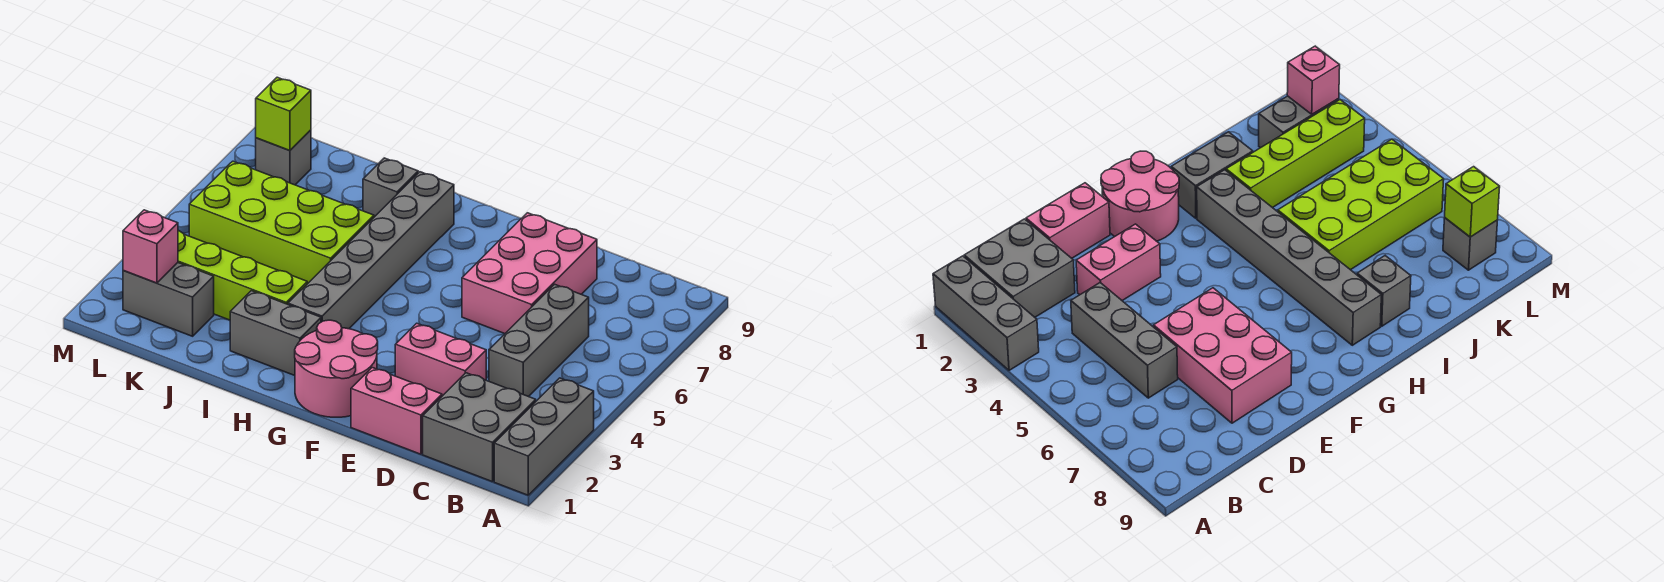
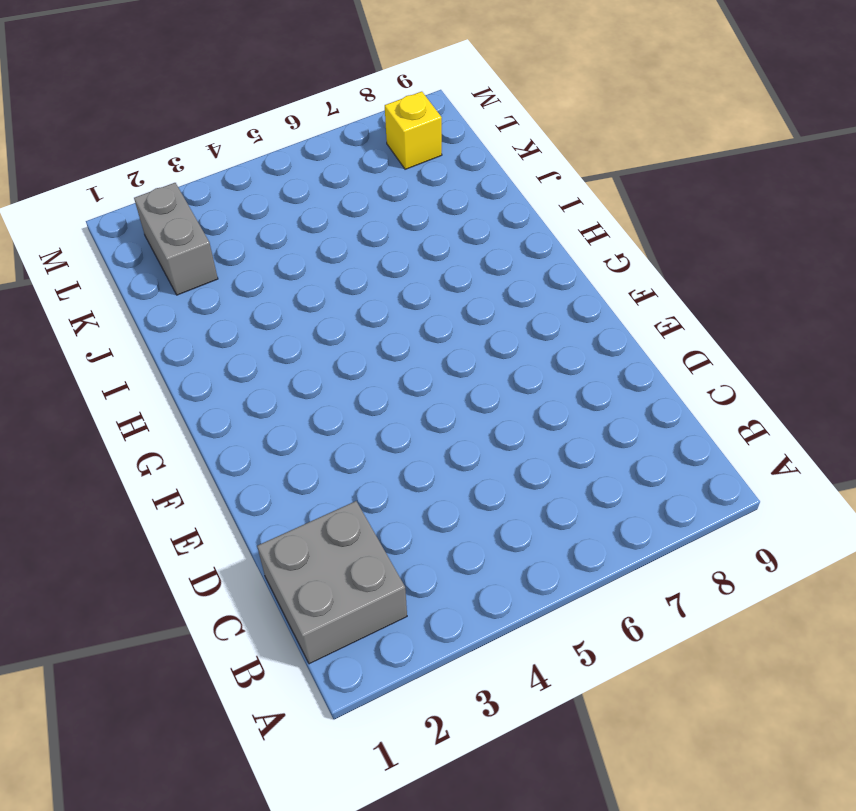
yellow 1x1 brick [385,92,442,169] -> grey 1x1 brick [256,130,311,185]
none -> grey 1x3 brick [494,378,594,495]
none -> grey 1x3 brick [489,284,589,397]
none -> pink 1x2 brick [351,368,442,454]

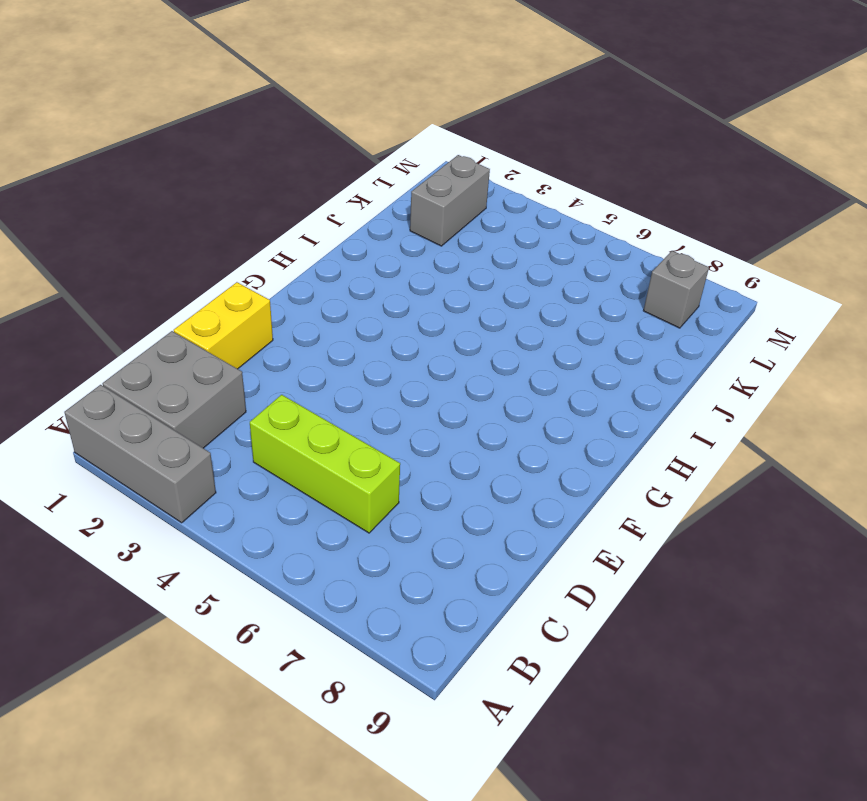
lime 1x3 brick [250,395,400,533] -> grey 1x3 brick [489,284,589,397]
yellow 1x2 brick [174,282,273,369] -> pink 1x2 brick [351,368,442,454]
none -> pink 1x2 brick [395,323,486,396]
none -> pink 2x3 brick [462,213,597,334]
none -> pink 2x2 round brick [295,320,378,417]

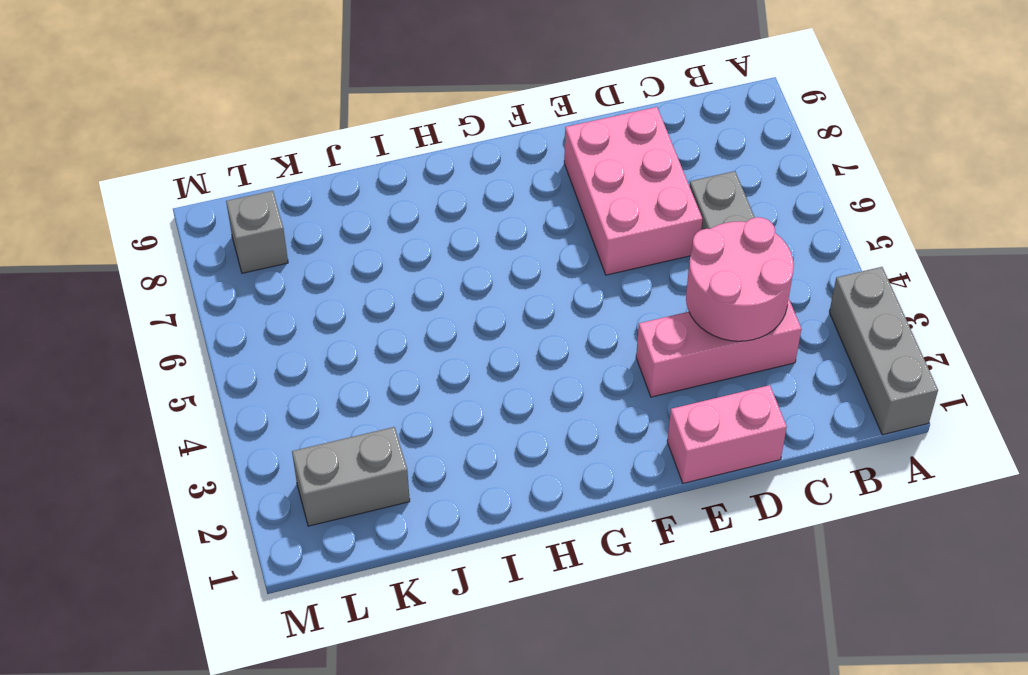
pink 1x3 brick [636,299,801,397] -> pink 1x2 brick [395,323,486,396]
pink 2x2 round brick [686,217,794,341] -> pink 2x2 round brick moved to [295,320,378,417]
none -> grey 2x2 brick [423,373,536,482]
none -> grey 1x2 brick [230,291,321,376]
none -> grey 1x6 brick [288,172,454,329]

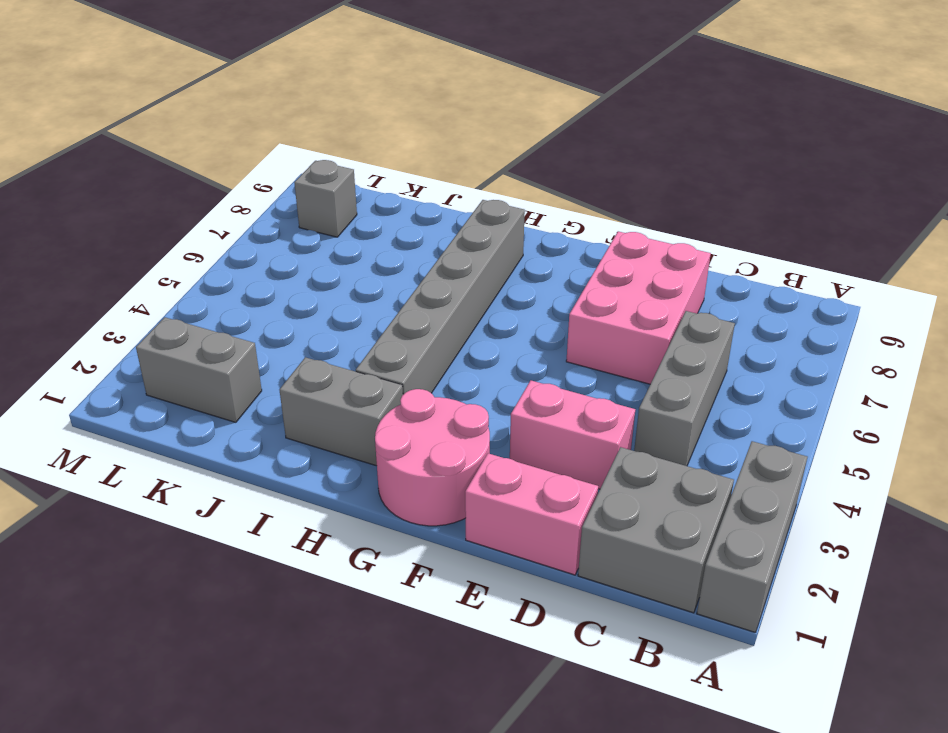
none -> lime 1x4 brick [178,231,307,320]
none -> lime 2x4 brick [189,161,374,284]
none -> grey 1x1 brick [363,158,418,217]

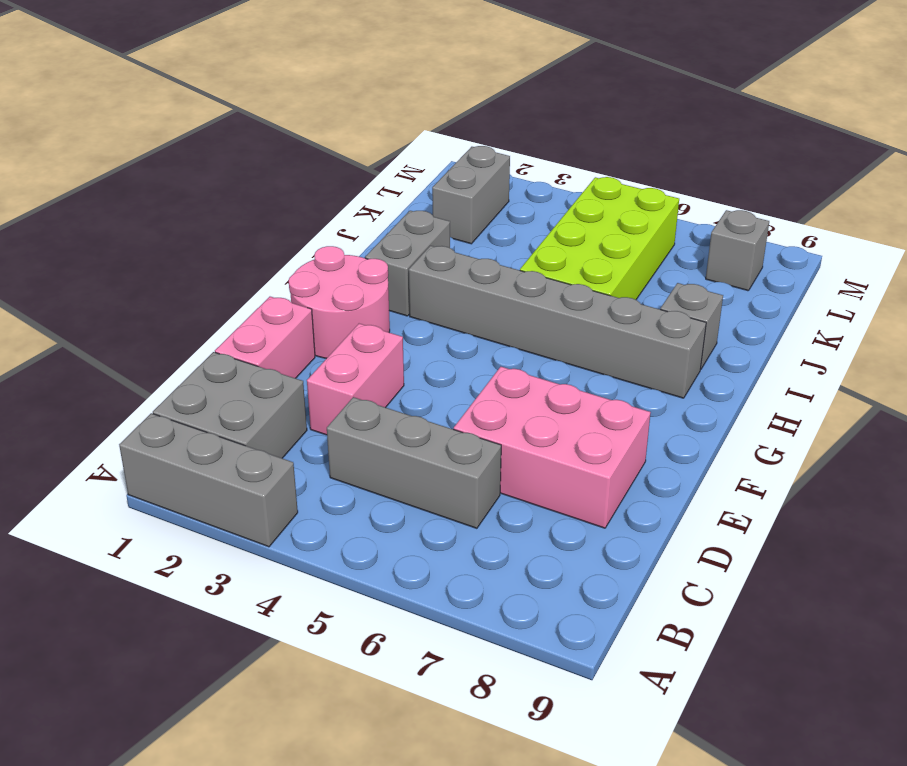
none -> lime 1x4 brick [178,231,307,320]
none -> pink 1x1 brick [123,210,178,283]
none -> lime 1x1 brick [256,77,311,150]

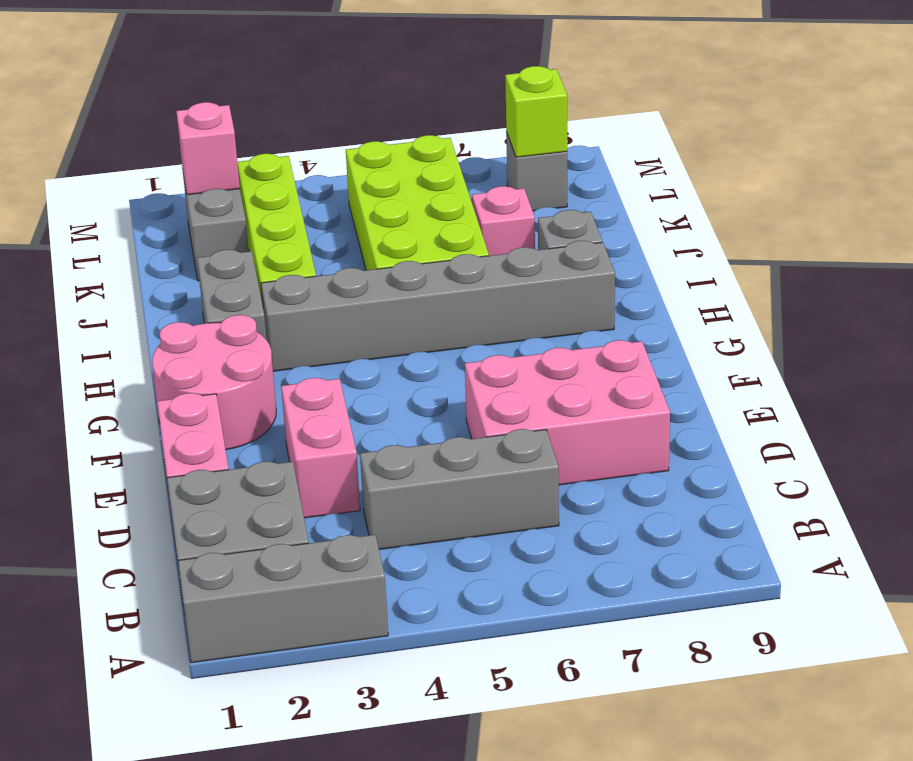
pink 1x1 brick [472,186,535,256] -> none

